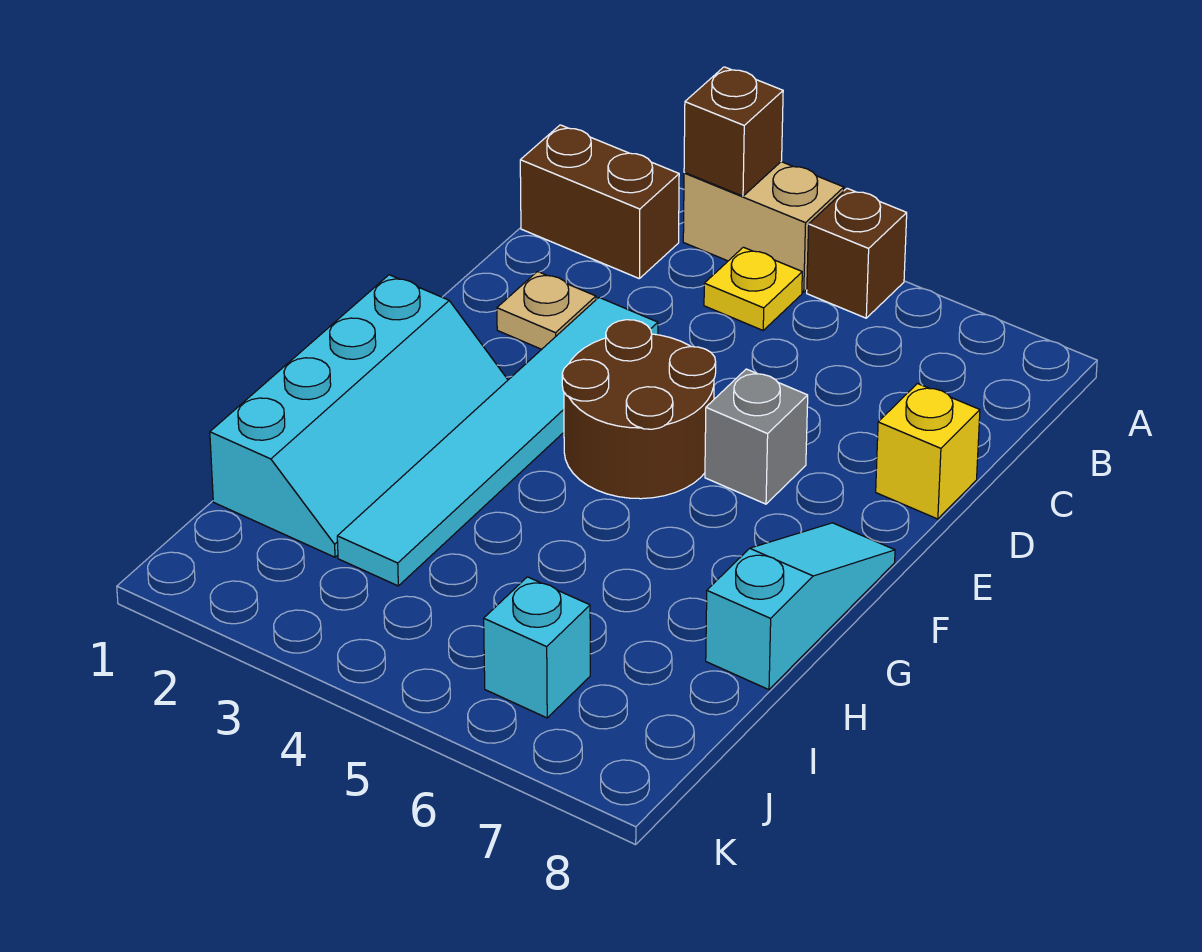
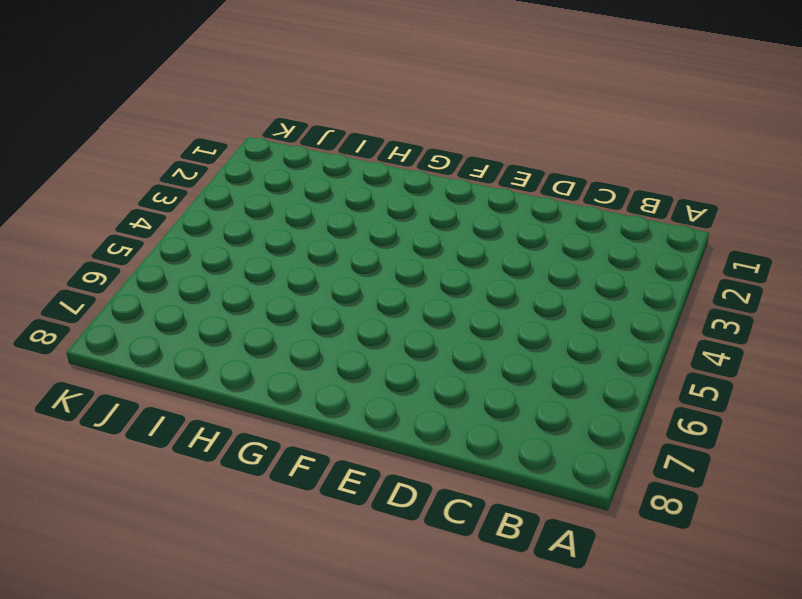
none -> tan 1x2 brick [683,162,844,292]
none -> brown 1x1 brick [807,188,907,318]
none -> brown 1x2 brick [520,125,679,278]

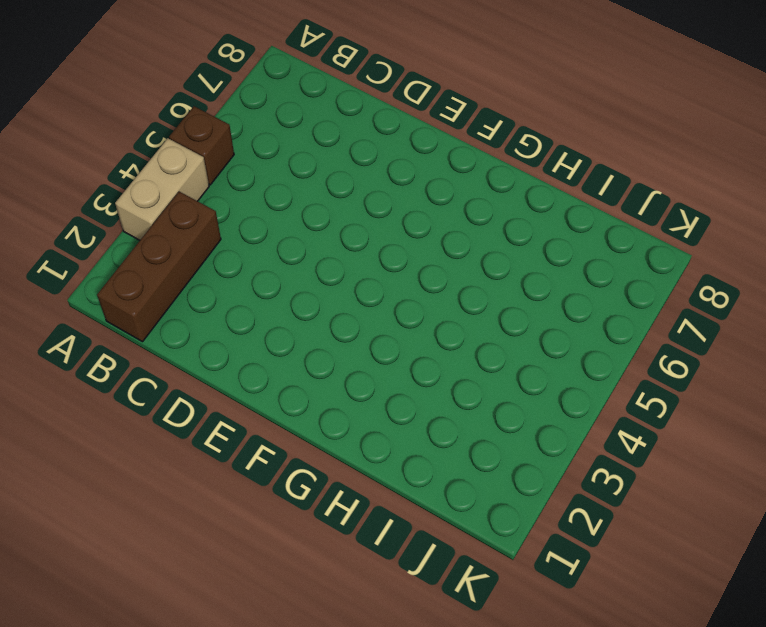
brown 1x3 brick [97,192,221,342] -> brown 1x2 brick [520,125,679,278]
none -> yellow 1x1 plate [704,247,802,330]
none -> tan 1x1 plate [497,272,596,349]
none -> cyan 1x6 tile [337,298,658,586]

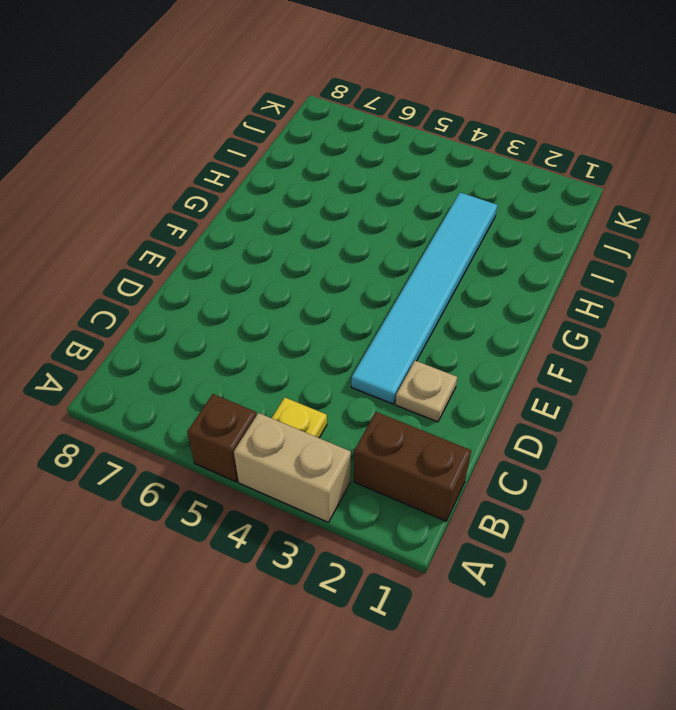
none -> yellow 1x1 brick [876,384,980,519]
none -> brown 2x2 round brick [562,320,716,499]
none -> grey 1x1 brick [705,369,808,504]

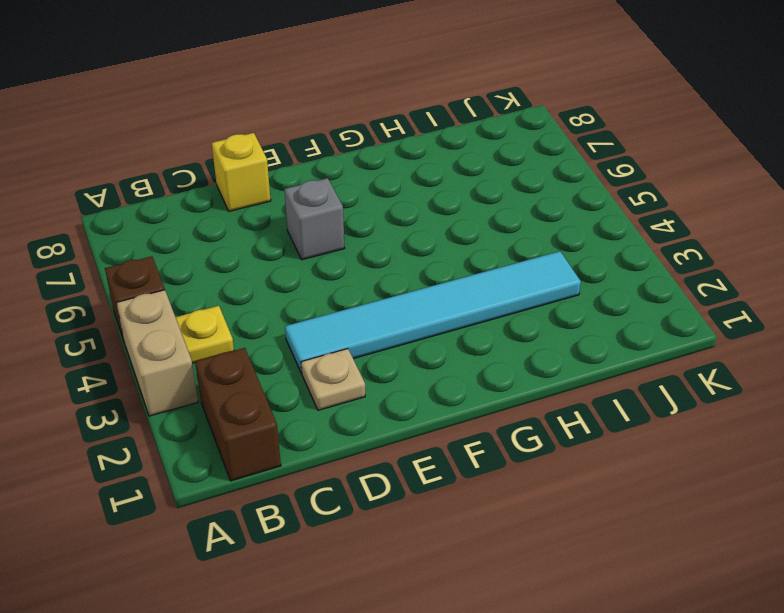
none -> brown 2x2 round brick [562,320,716,499]
none -> cyan 2x4 slope [210,275,508,557]
none -> cyan 1x3 slope [706,523,895,690]

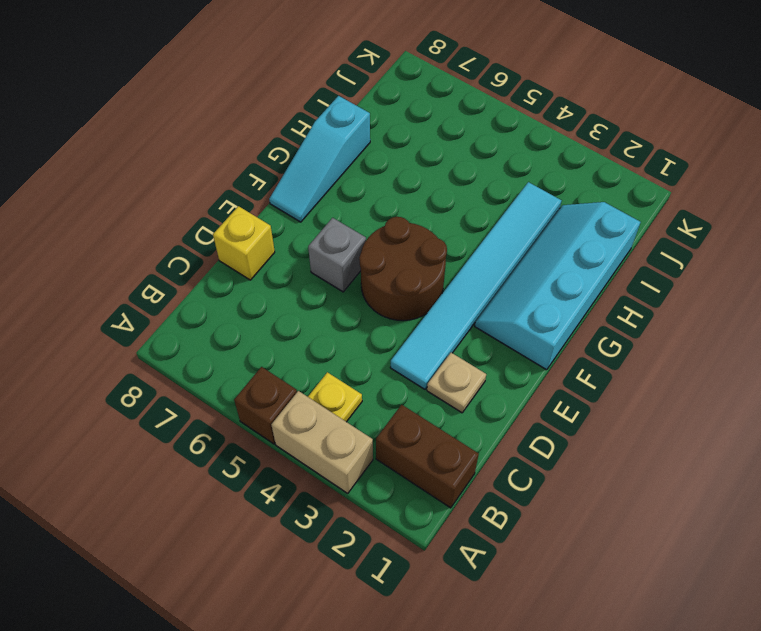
none -> cyan 1x1 brick [484,577,590,718]
none -> brown 1x1 brick [684,67,783,196]

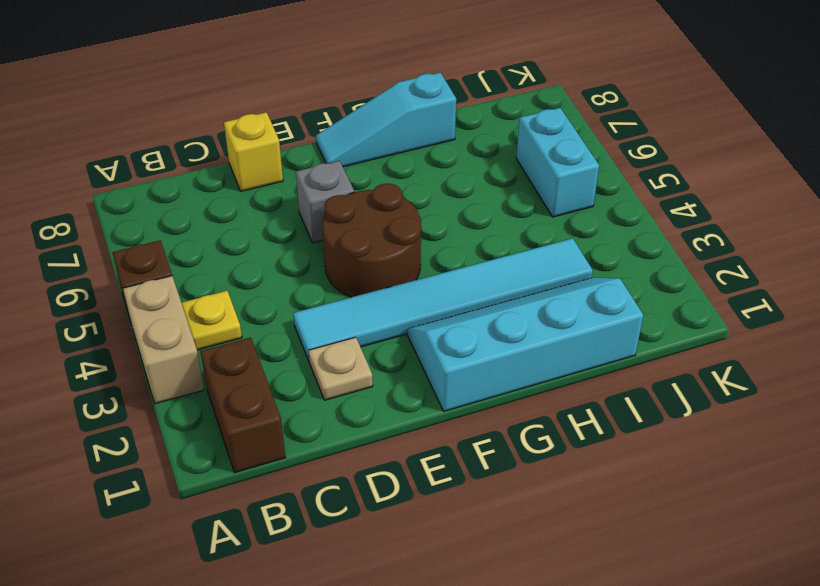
cyan 1x2 brick [516,108,599,217] -> cyan 1x1 brick [484,577,590,718]
none -> brown 1x1 brick [684,67,783,196]

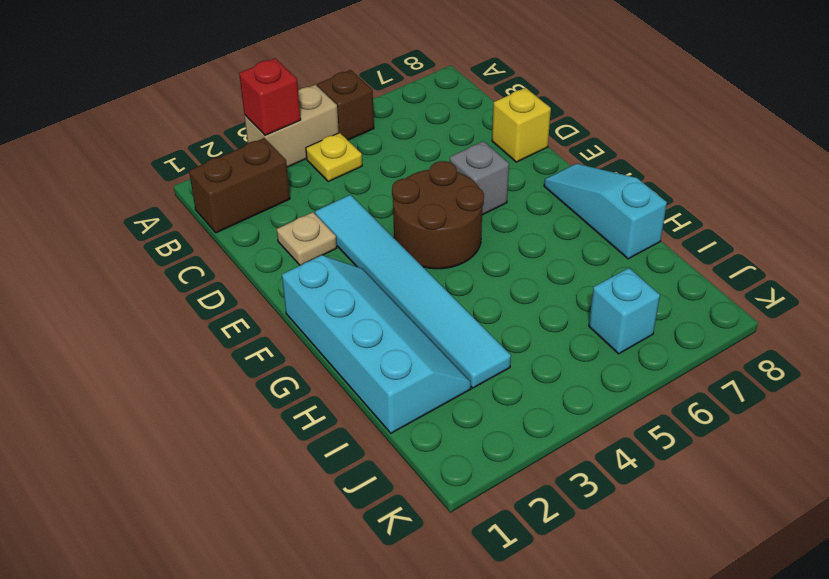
red 1x1 brick [239,58,301,136] -> brown 1x1 brick [684,67,783,196]

